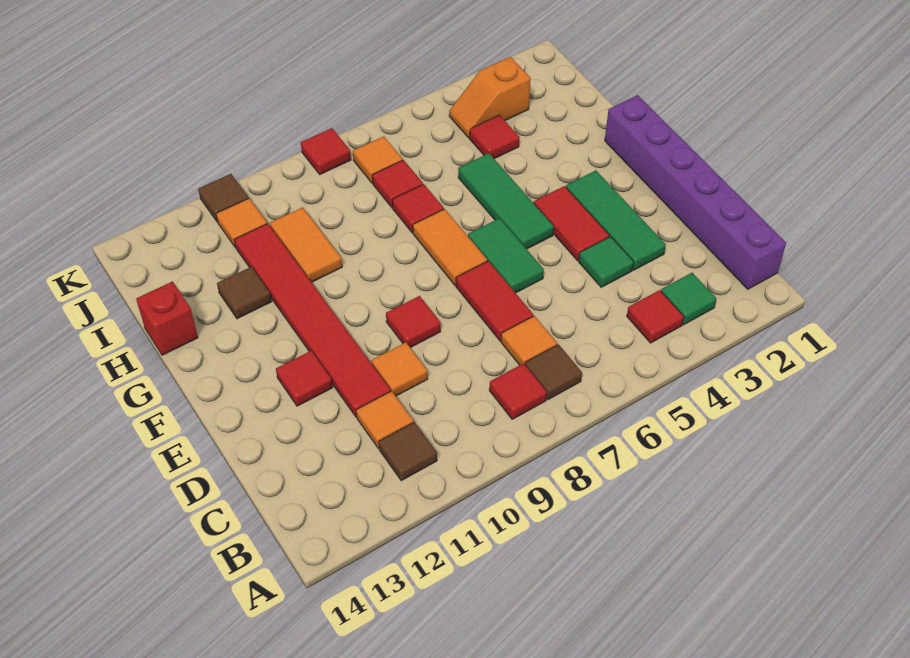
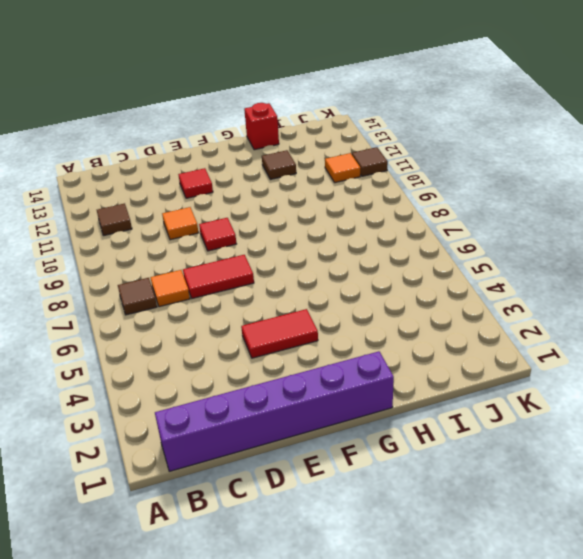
none -> green 1x1 tile [661,273,716,325]
none -> red 1x1 tile [627,290,684,343]
none -> red 1x1 tile [489,363,547,419]
none -> orange 1x1 tile [356,391,413,448]

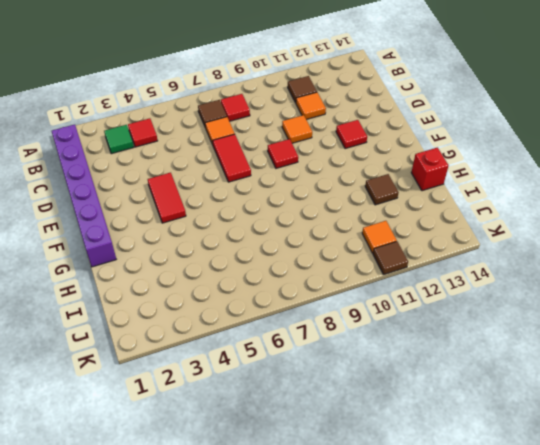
none -> green 1x3 tile [566,170,666,270]
none -> green 1x1 tile [579,237,634,287]
none -> red 1x6 tile [234,224,391,417]
none -> green 1x2 tile [468,218,544,293]

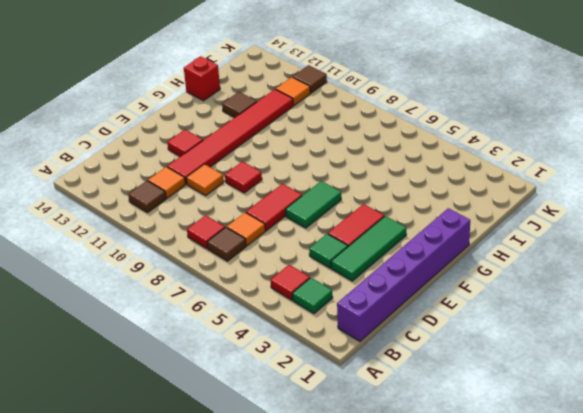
none -> green 1x3 tile [458,153,554,249]
none -> orange 1x2 tile [413,209,487,285]
none -> red 1x1 tile [392,184,444,233]
none -> orange 1x2 tile [270,207,342,282]

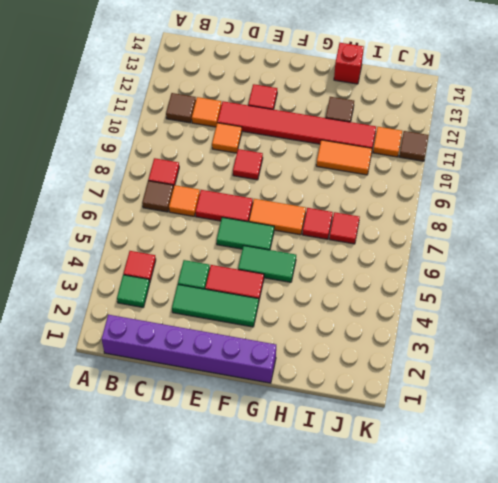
green 1x2 tile [238,246,296,282] -> green 1x3 tile [458,153,554,249]
none -> red 1x1 tile [469,115,520,159]
none -> orange 1x2 slope [449,57,531,138]
none -> orange 1x1 tile [353,136,403,183]
none -> red 1x1 tile [301,128,351,174]

